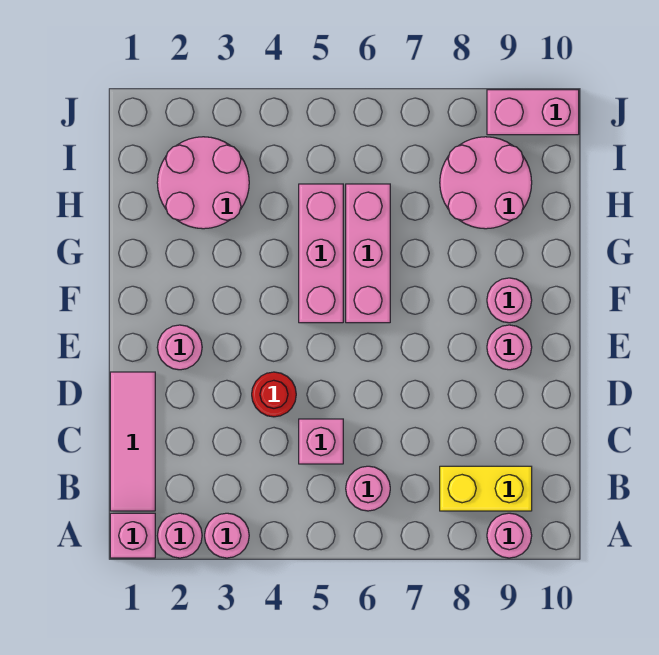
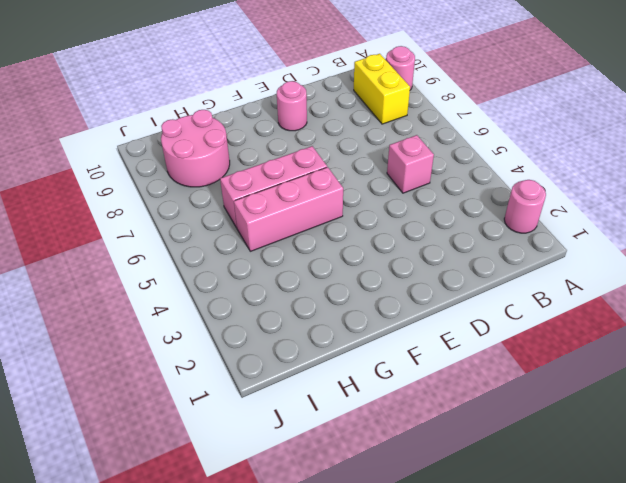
none -> pink 1x1 brick [110,513,155,558]
none -> pink 1x1 round brick [205,513,249,558]
none -> pink 1x3 tile [110,372,155,511]

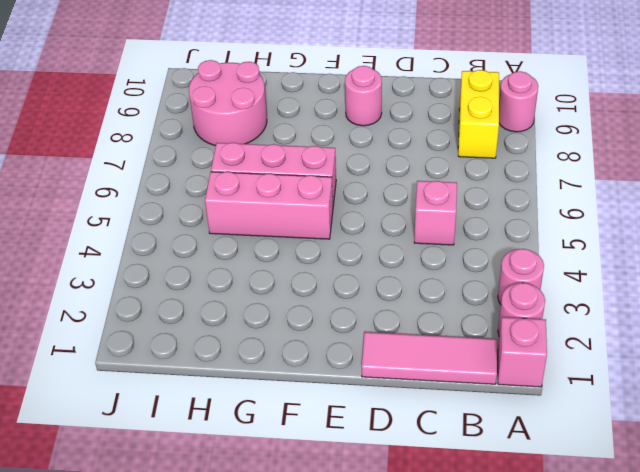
none -> pink 1x1 round brick [346,466,390,511]
none -> red 1x1 round brick [252,372,296,417]
none -> pink 1x1 round brick [157,325,202,370]

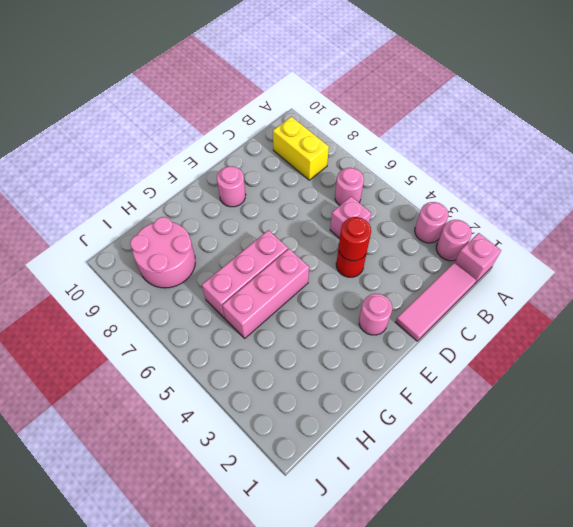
red 1x1 round brick [339,217,371,261] -> none
none -> pink 1x1 round brick [487,513,532,558]
none -> pink 1x1 round brick [487,278,532,323]
none -> pink 2x2 round brick [157,137,249,229]

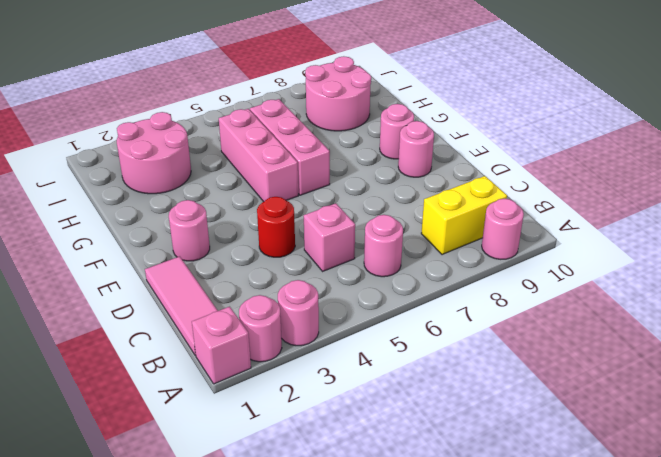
none -> pink 1x2 brick [487,90,579,135]

